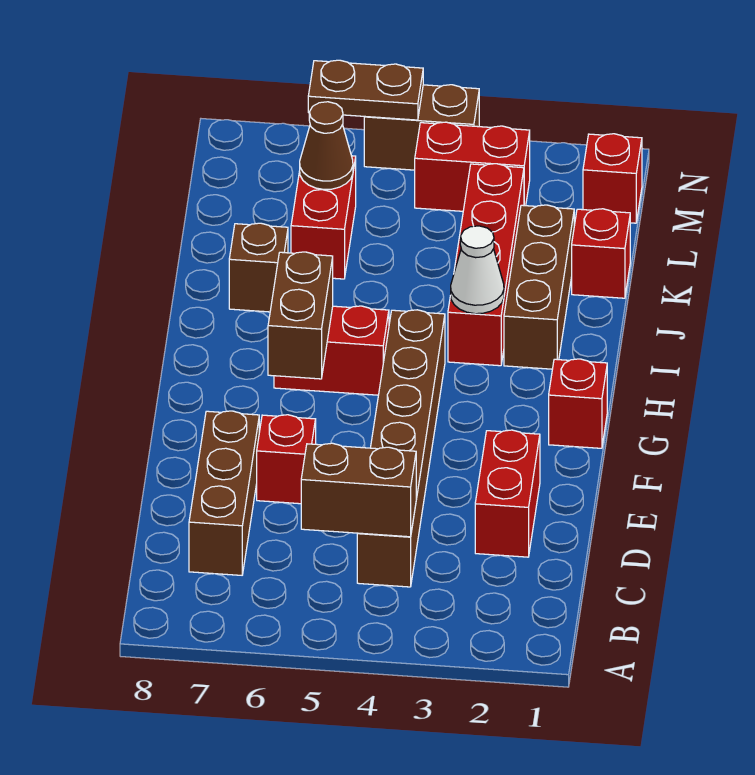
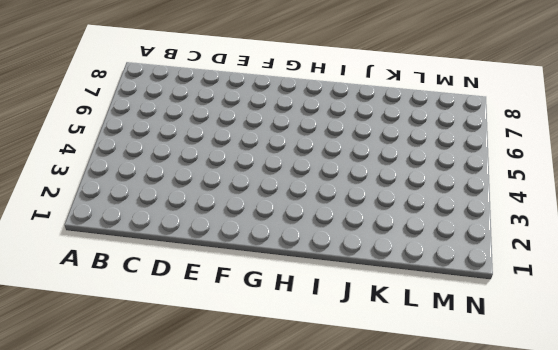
none -> brown 1x6 brick [357,310,445,587]
none -> brown 1x3 brick [189,411,259,575]
none -> red 1x2 brick [475,430,540,557]

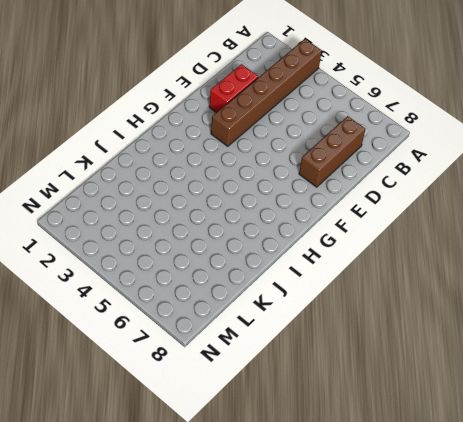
brown 1x6 brick [211,39,322,146] -> brown 1x6 brick moved to [357,310,445,587]
none -> red 1x1 brick [257,415,316,504]
none -> red 1x1 brick [549,359,607,448]
none -> red 1x2 brick [274,306,389,395]

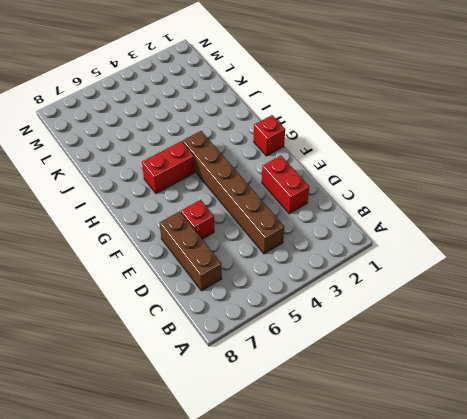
none -> brown 1x3 brick [504,205,574,369]
none -> red 1x4 brick [448,164,524,366]
none -> brown 1x1 brick [229,223,288,312]

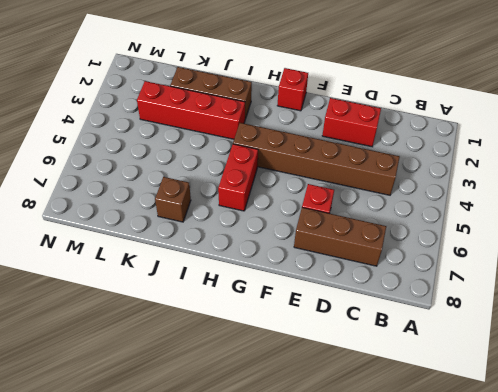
none -> red 1x1 brick [572,209,630,298]
none -> red 1x2 brick [291,156,356,279]
none -> red 1x1 brick [583,134,642,223]

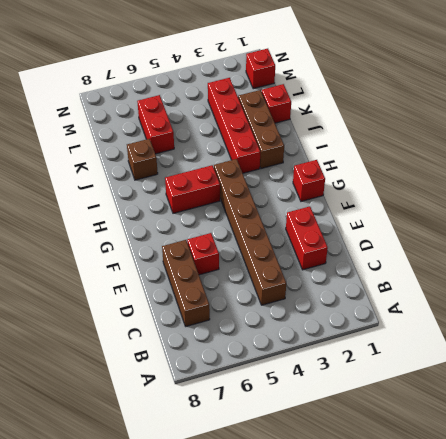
none -> red 1x2 brick [415,122,530,211]
none -> brown 1x2 brick [364,85,479,170]
none -> brown 1x2 brick [301,443,416,537]

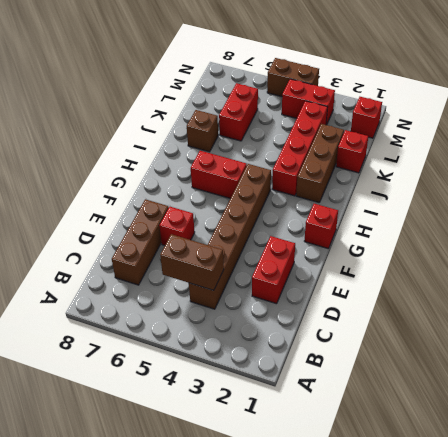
none -> brown 1x2 brick [268,252,333,379]
none -> white 1x1 cone [451,226,504,314]
none -> brown 1x1 cone [300,102,353,189]

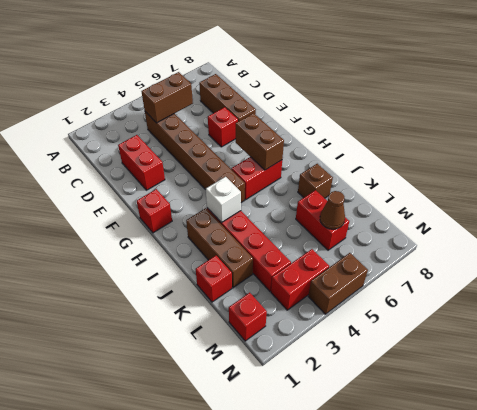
white 1x1 brick [206,177,241,223] -> white 1x1 cone [451,226,504,314]
none -> brown 1x2 plate [308,60,423,120]

